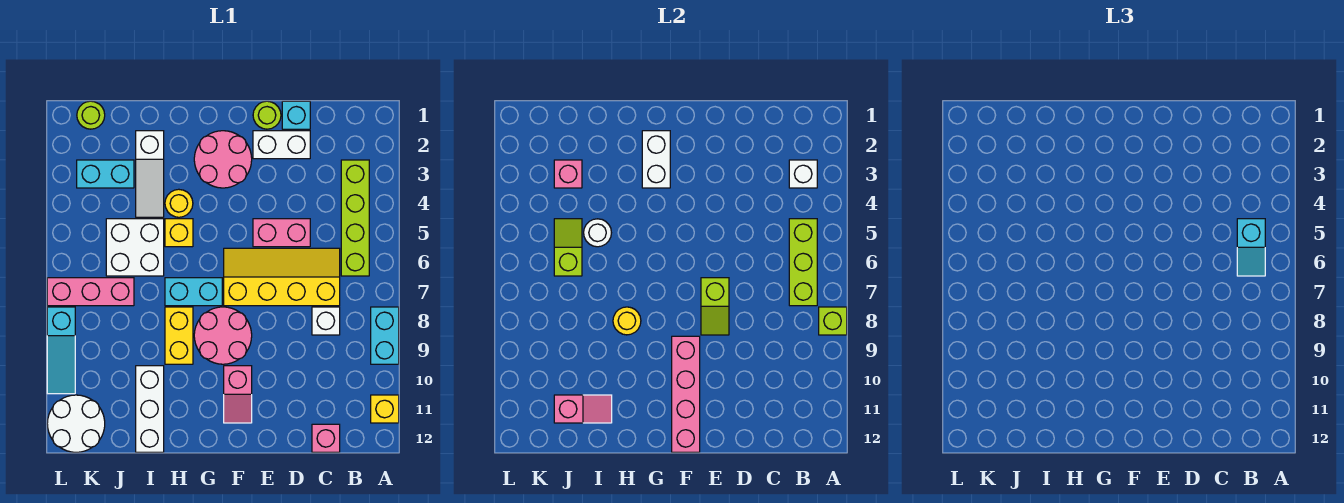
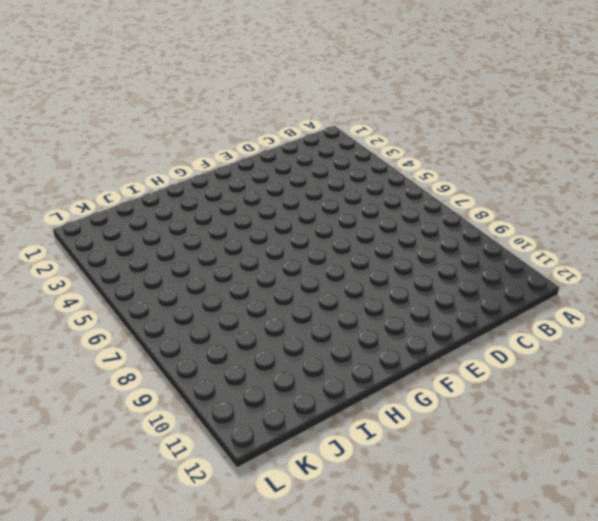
none -> cyan 1x2 brick [371,307,399,364]
none -> yellow 1x1 brick [371,395,399,423]
none -> lime 1x4 brick [341,160,369,276]
none -> yellow 2x4 slope [224,248,340,306]

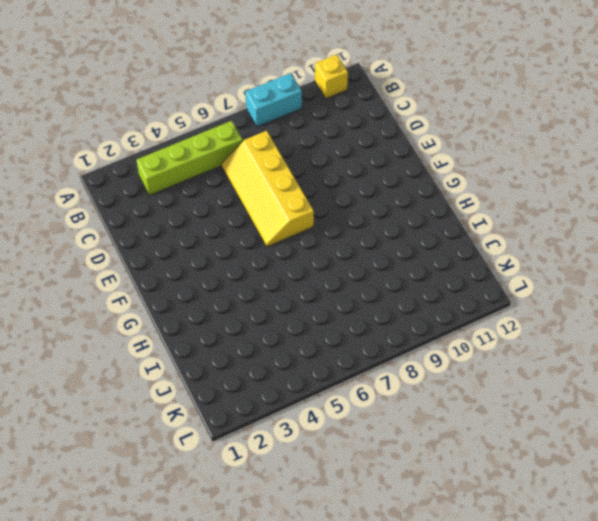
none -> white 1x1 brick [312,307,340,335]
none -> pink 1x1 brick [312,424,340,452]
none -> cyan 1x1 brick [282,101,310,129]
none -> white 1x2 brick [253,131,310,159]

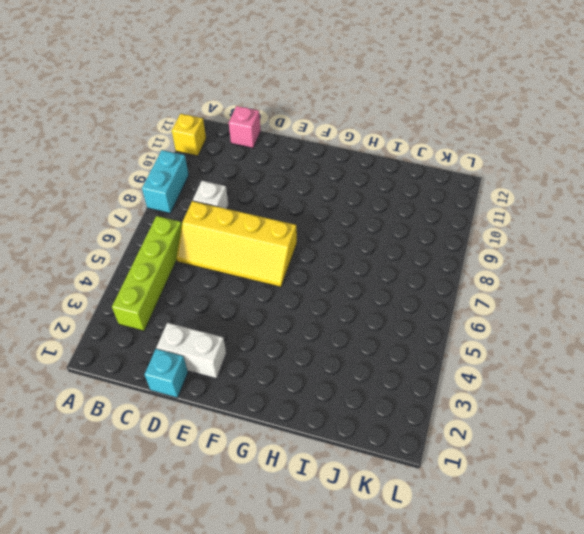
none -> pink 1x2 brick [253,219,310,247]
none -> lime 1x1 round brick [253,101,281,129]
none -> pink 2x2 round brick [194,131,252,188]
none -> pink 2x2 round brick [194,307,252,364]

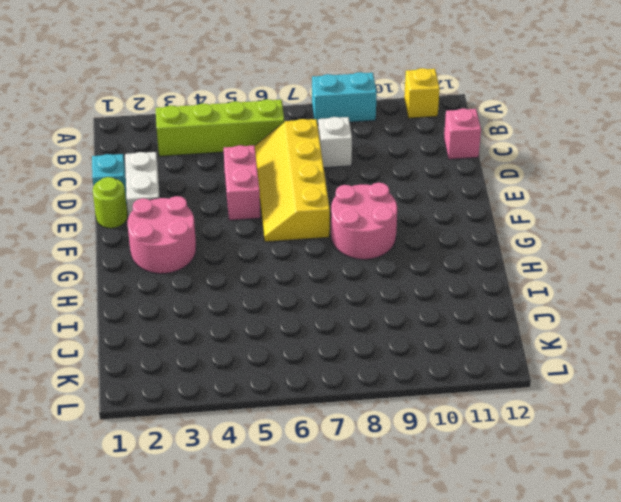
none -> pink 1x2 slope [224,366,252,423]
none -> cyan 1x2 brick [165,278,222,306]
none -> yellow 1x1 round brick [165,189,193,217]
none -> yellow 1x1 brick [165,219,193,247]

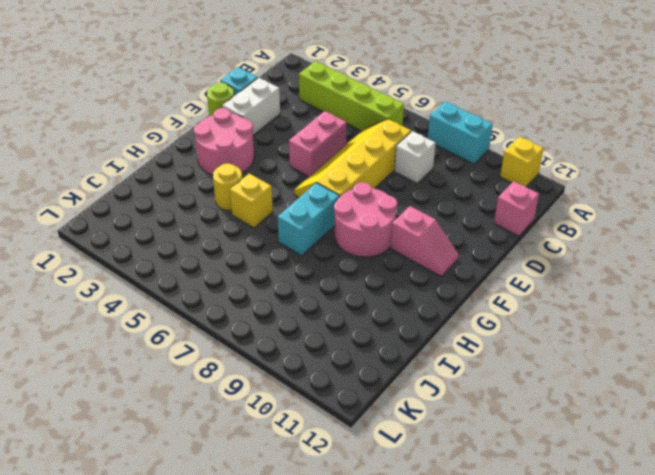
none -> yellow 1x2 brick [165,307,193,364]
none -> white 1x3 slope [136,131,164,217]
none -> white 2x2 brick [106,219,164,276]
none -> white 1x3 brick [136,366,164,452]

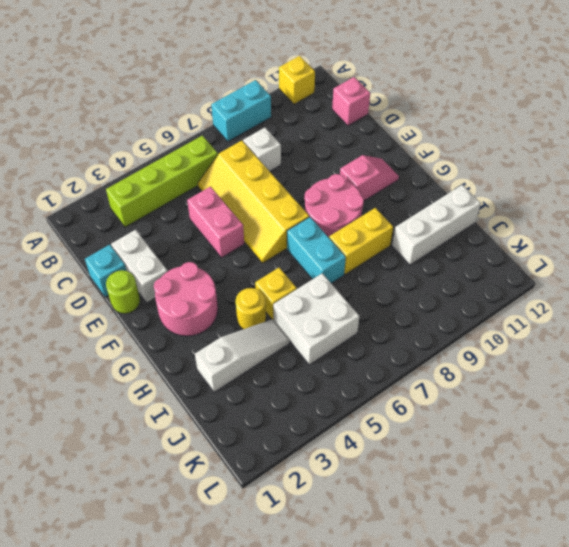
none -> cyan 1x2 brick [77,160,134,188]
none -> pink 1x3 brick [47,278,134,306]
none -> lime 1x1 round brick [77,101,105,129]
none -> white 2x2 round brick [47,395,105,452]

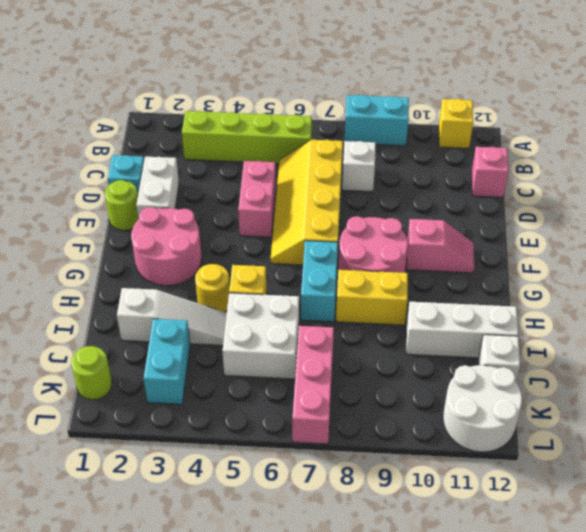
white 1x1 brick [478,335,520,382] -> white 1x1 brick moved to [789,160,817,188]
none -> cyan 1x3 slope [47,307,75,394]
none -> lime 1x1 brick [819,307,847,335]
none -> lime 1x3 brick [789,219,817,306]
none -> lime 1x2 slope [701,278,729,335]

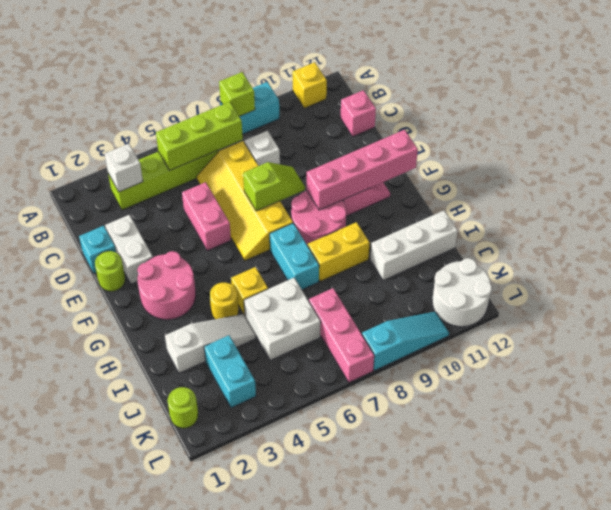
none -> white 1x2 brick [642,131,670,188]
none -> yellow 1x1 round brick [613,307,641,335]
none -> white 1x1 round brick [584,219,611,247]
none -> pink 1x2 slope [554,395,612,423]

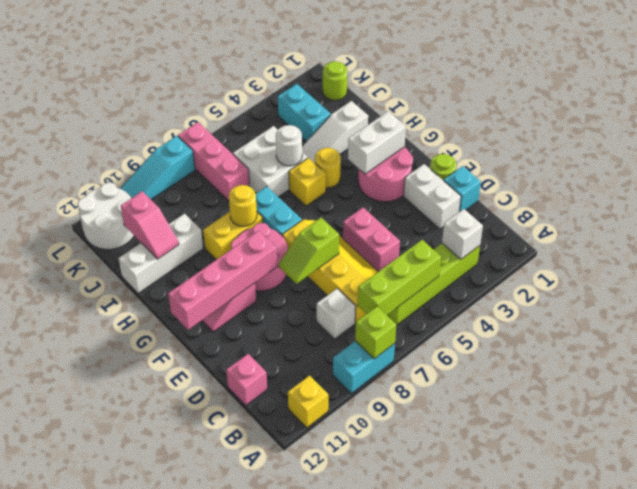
none -> pink 1x1 brick [554,160,582,188]
none -> lime 1x2 slope [554,219,582,276]
none -> cyan 1x2 slope [1237,219,1265,276]

